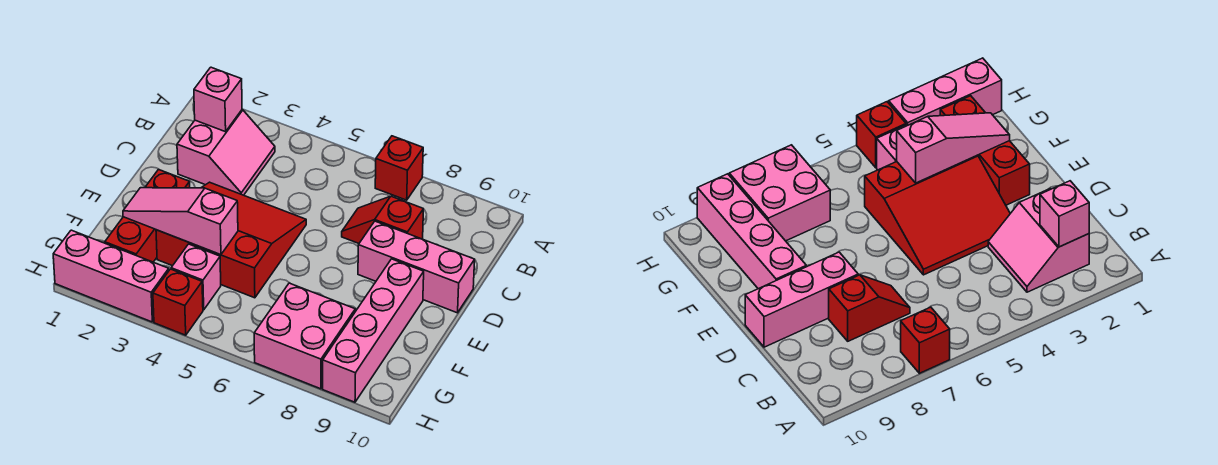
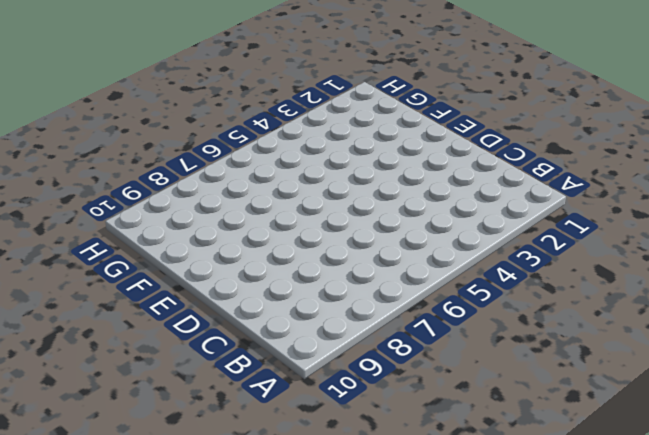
none -> red 1x1 brick [375,136,423,200]
none -> pink 2x2 slope [177,110,275,195]
none -> red 1x2 slope [342,196,423,243]

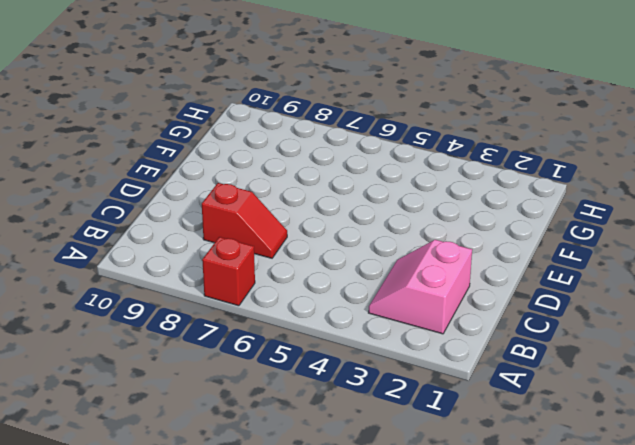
none -> red 3x3 slope [156,182,306,298]
none -> pink 1x3 brick [358,221,475,313]
none -> red 1x3 brick [105,169,190,262]

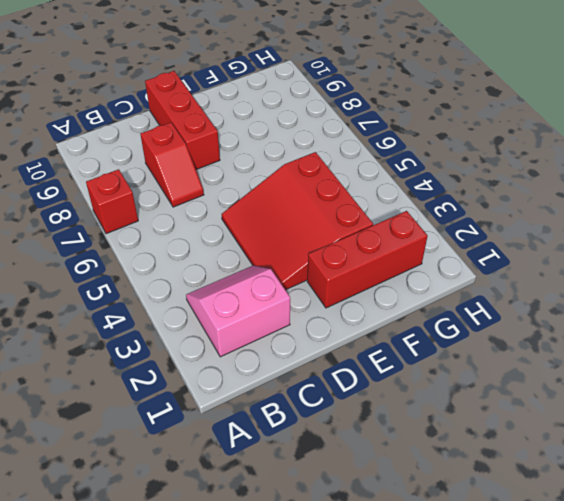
red 1x3 brick [145,71,220,170] -> pink 1x3 brick [358,221,475,313]
none -> pink 1x4 brick [323,259,424,402]
none -> pink 1x1 brick [171,244,221,310]
none -> pink 2x2 brick [254,283,355,389]

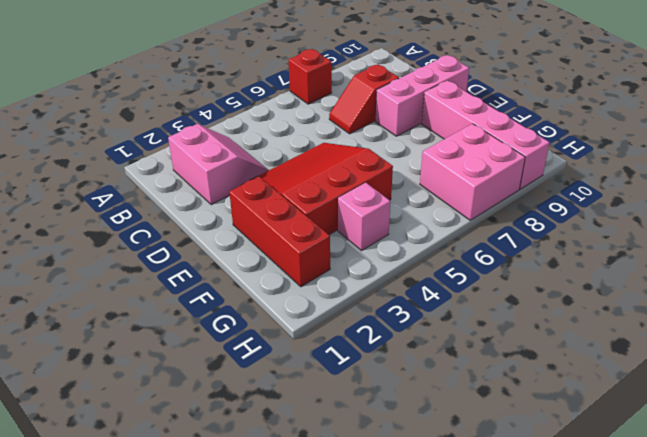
none -> pink 1x3 brick [53,230,169,322]
none -> red 1x1 brick [153,269,203,335]
none -> pink 1x1 brick [194,67,242,132]

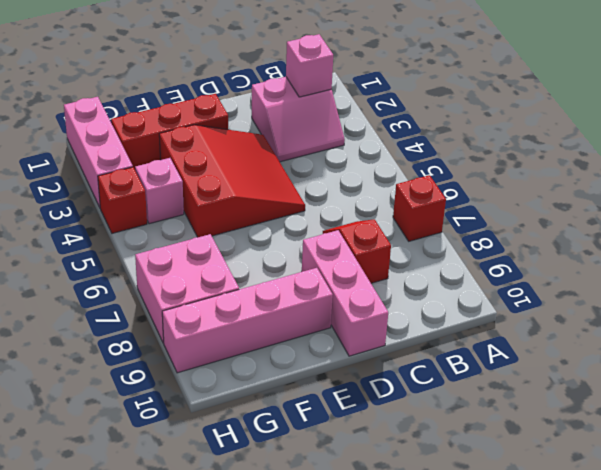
none -> pink 1x3 slope [123,188,238,255]

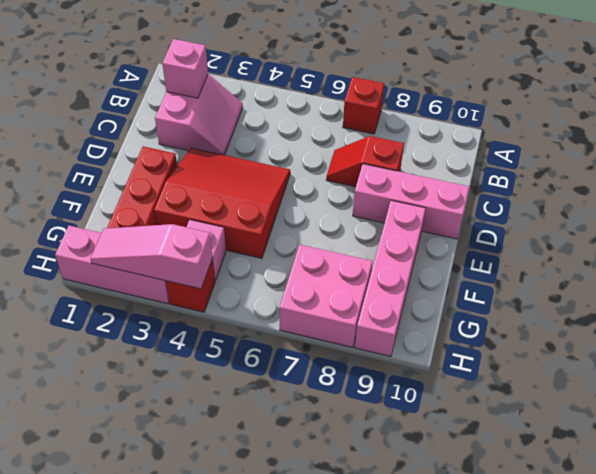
pink 1x3 slope [90,224,213,289] -> pink 1x3 slope moved to [123,188,238,255]

